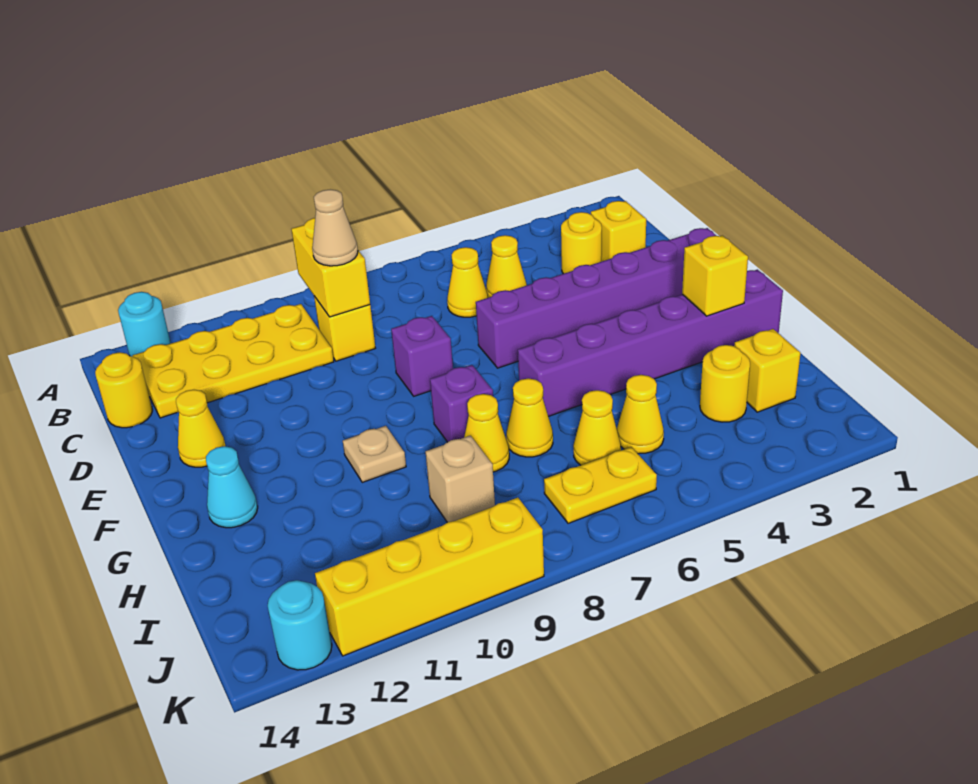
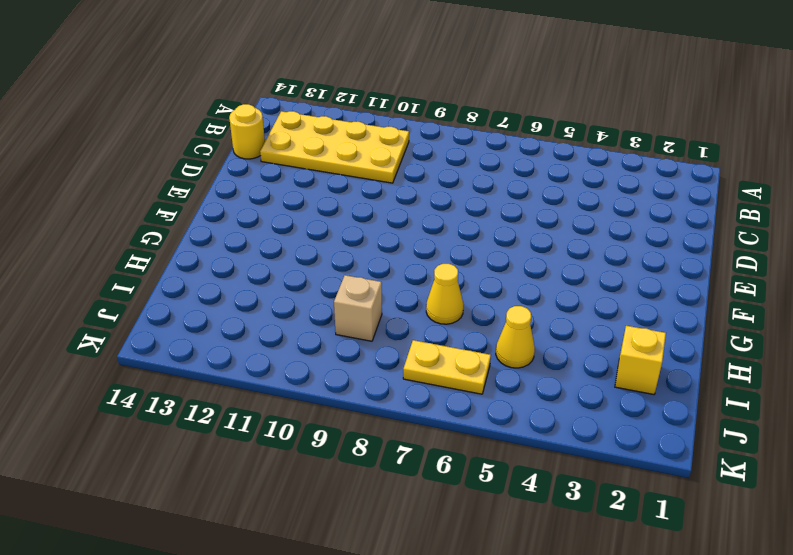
none -> cyan 1x1 round brick [118,292,171,356]
none -> yellow 1x1 brick [591,201,646,262]
none -> yellow 1x1 round brick [561,212,602,274]

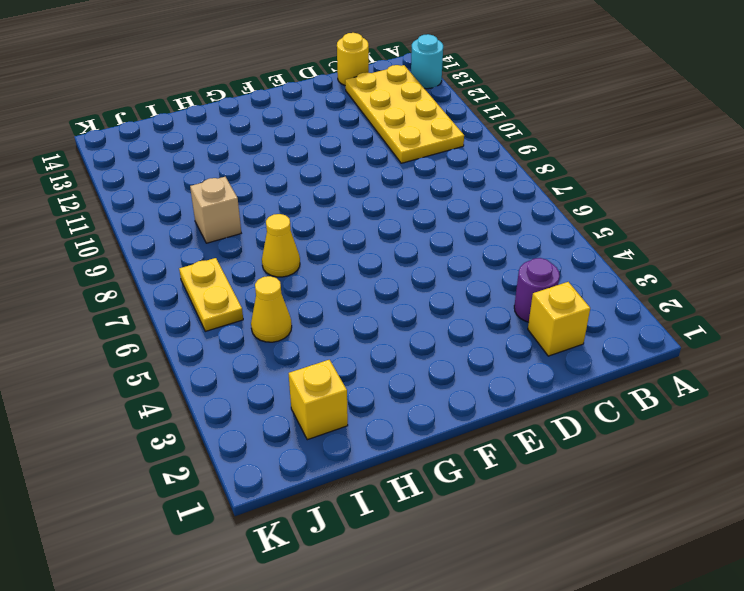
purple 1x1 round brick [514,258,560,322] -> yellow 1x1 round brick [561,212,602,274]
none -> yellow 1x1 cone [486,235,527,298]
none -> yellow 1x1 cone [447,247,488,317]
none -> yellow 1x1 brick [314,296,375,361]

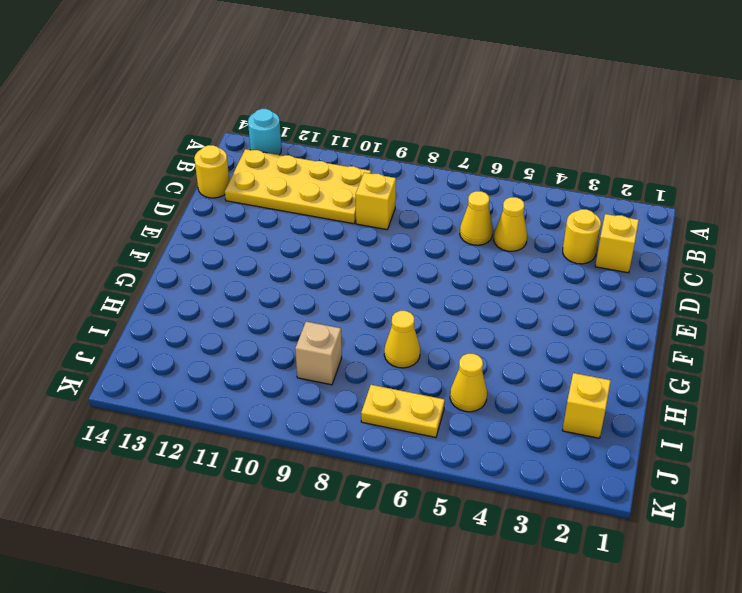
none -> purple 1x6 brick [476,228,716,368]
none -> purple 1x1 brick [391,316,453,396]
none -> yellow 1x1 cone [176,390,225,467]

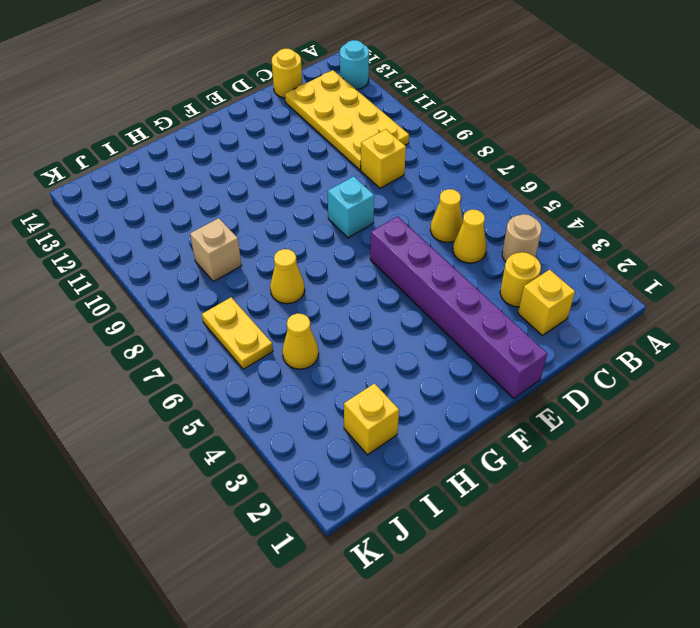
tan 1x1 round brick [502,214,542,262] -> none
cyan 1x1 brick [328,176,374,238] -> purple 1x1 brick [391,316,453,396]
none -> yellow 1x1 cone [176,390,225,467]
none -> purple 1x6 brick [518,269,783,417]
none -> purple 1x1 brick [430,365,493,442]

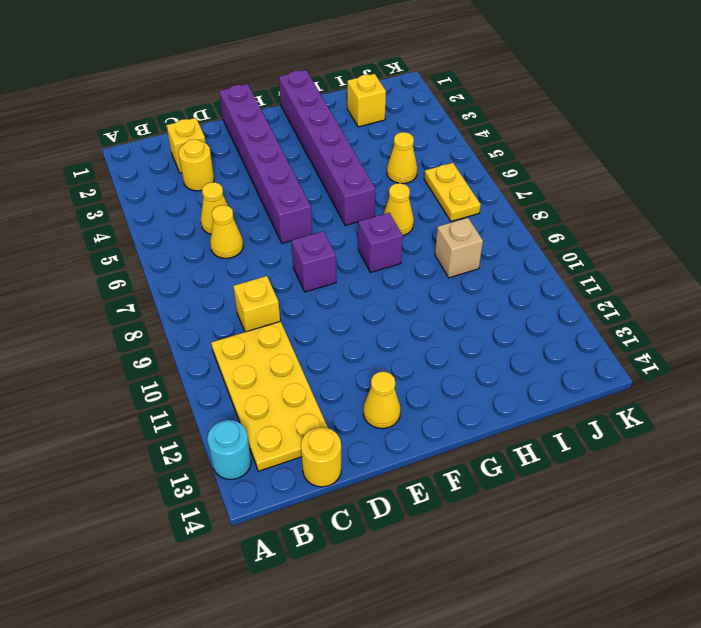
none -> tan 1x1 plate [343,426,406,482]
none -> cyan 1x1 cone [206,446,258,528]
none -> yellow 1x1 cone [464,394,509,472]

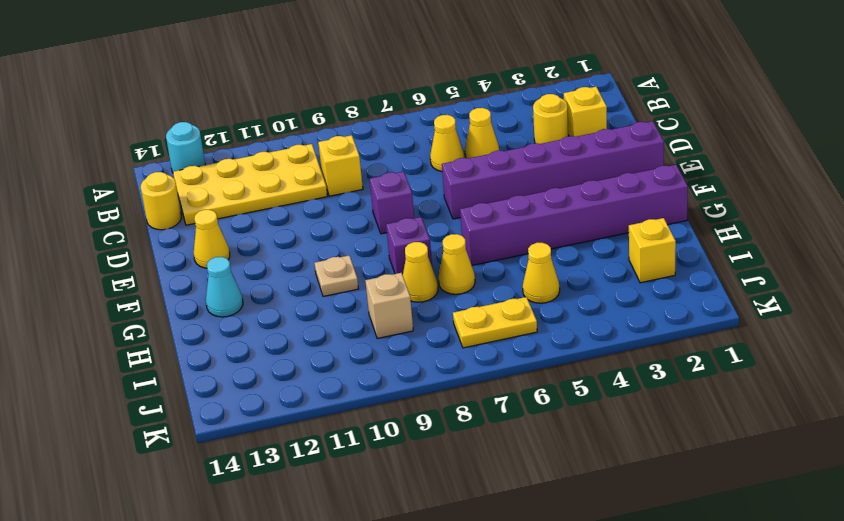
none -> yellow 1x1 round brick [700,345,750,422]
none -> yellow 1x1 cone [573,390,621,465]
none -> yellow 1x4 brick [315,498,544,656]

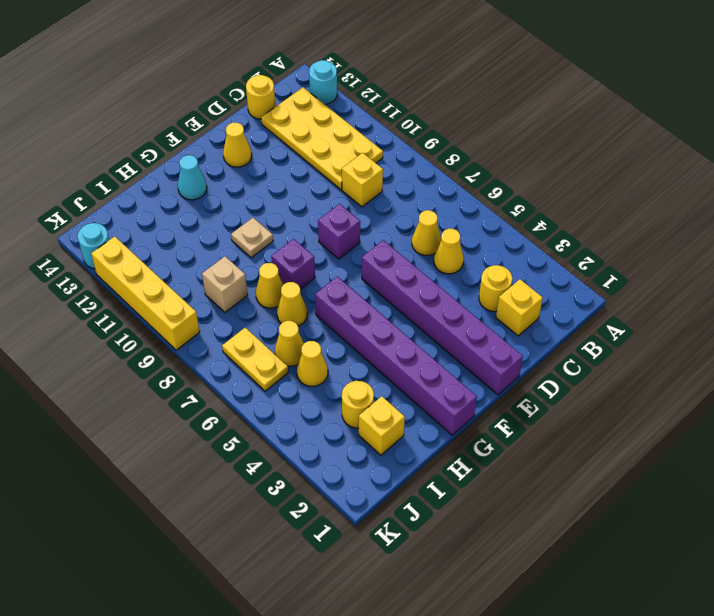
none -> yellow 1x2 brick [291,218,370,317]
none -> yellow 1x1 brick [682,235,748,316]
none -> tan 1x1 cone [312,189,358,266]

